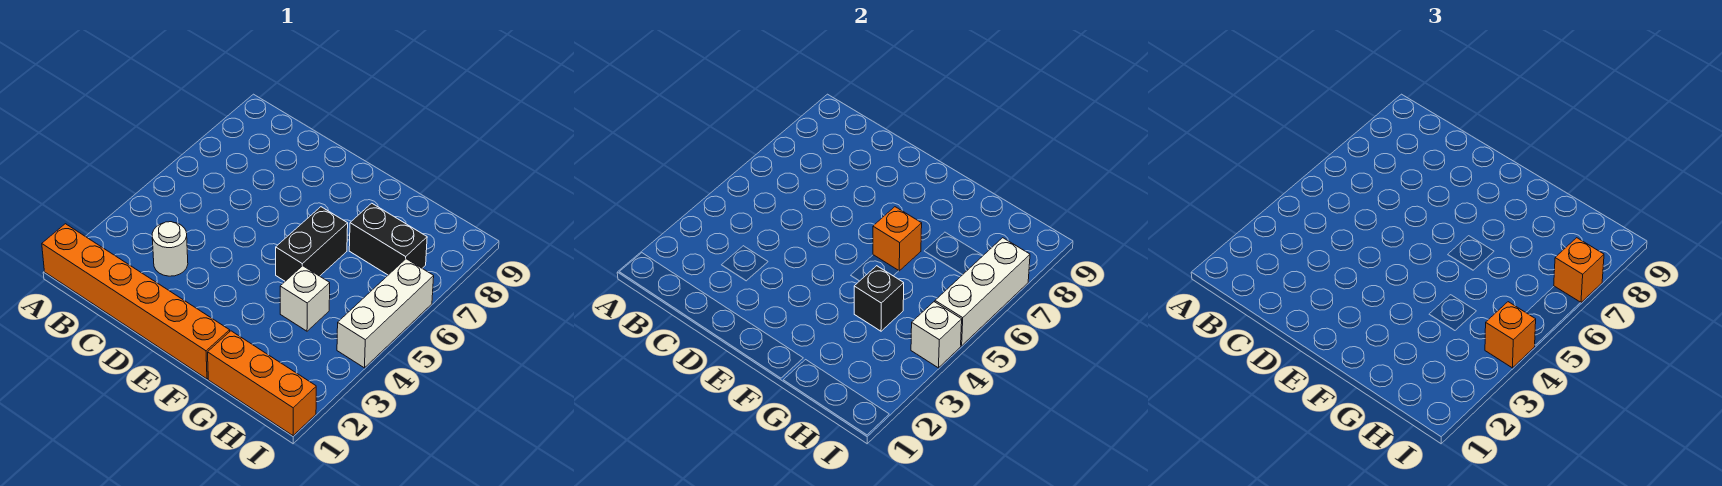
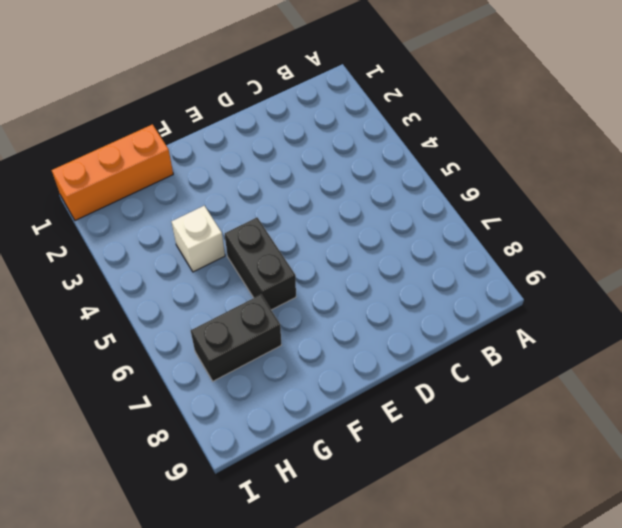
none -> orange 1x6 brick [42,224,230,379]
none -> white 1x1 round brick [152,222,188,276]
none -> white 1x3 brick [337,259,434,368]

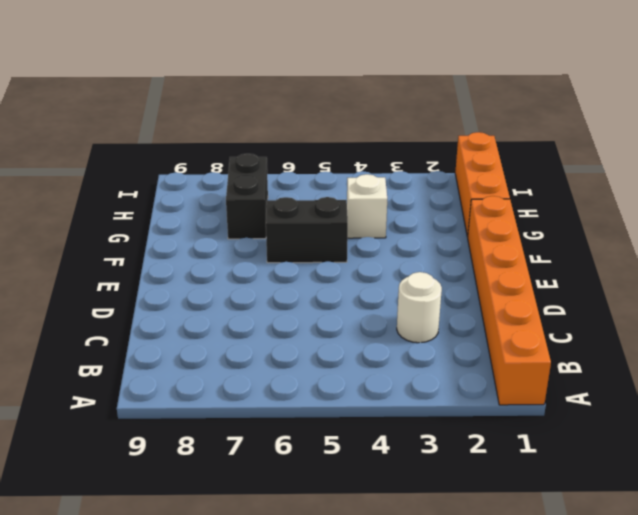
none -> white 1x3 brick [337,259,434,368]
none -> orange 1x1 brick [873,207,922,271]
none -> black 1x1 brick [854,266,904,331]

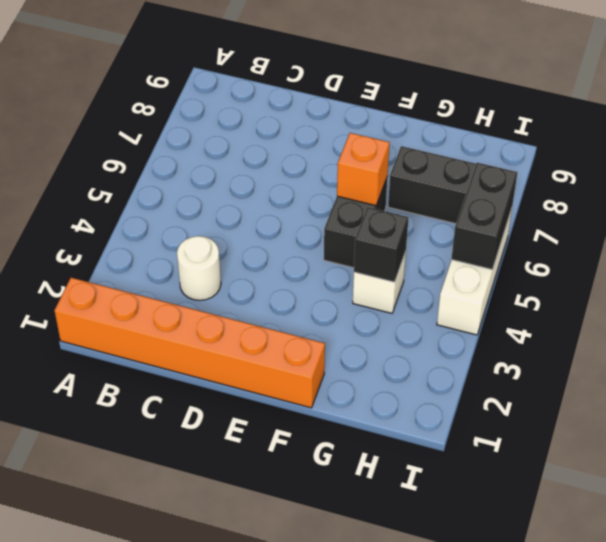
black 1x2 brick [451,163,518,270] -> white 1x3 brick [935,238,1030,346]
none -> orange 1x3 brick [208,331,316,436]
none -> white 1x1 brick [911,302,962,368]
none -> orange 1x1 brick [1485,302,1536,368]

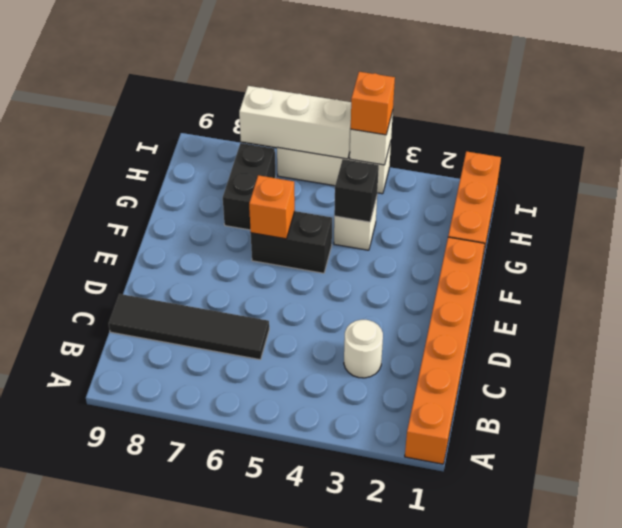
black 1x4 tile [109,294,269,360] -> none
none -> orange 1x1 brick [1554,238,1604,303]

